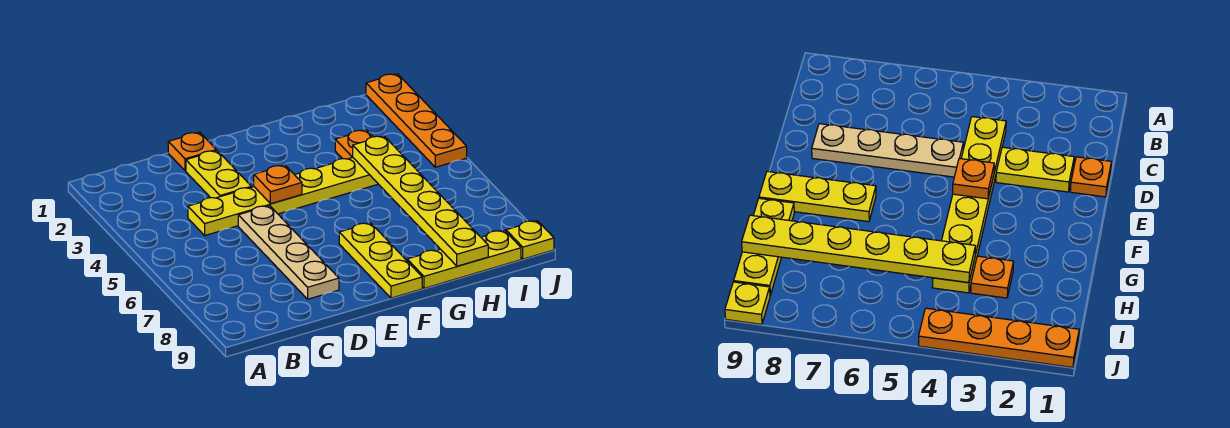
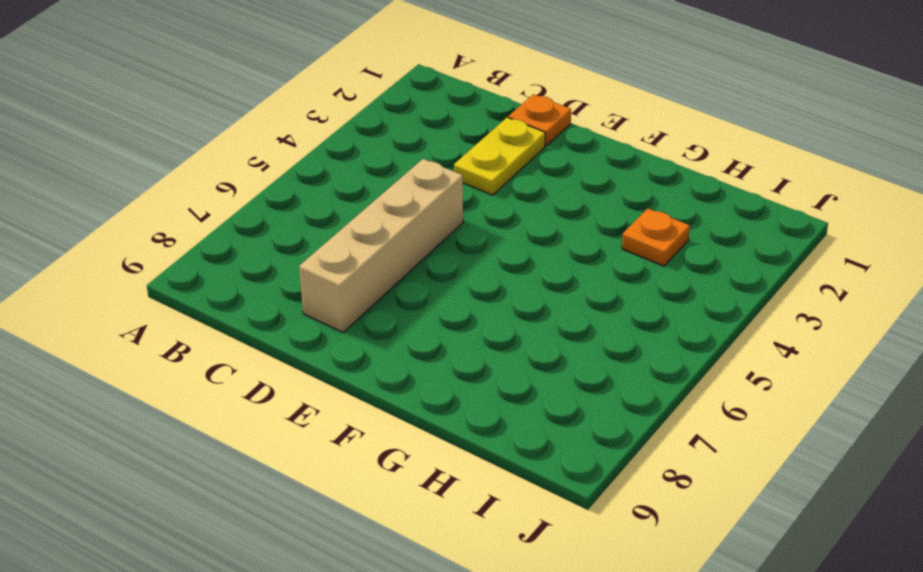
tan 1x4 brick [299,159,463,332] -> tan 1x4 plate [238,206,339,299]
none -> yellow 1x6 plate [188,158,378,235]
none -> yellow 1x3 plate [339,223,422,298]

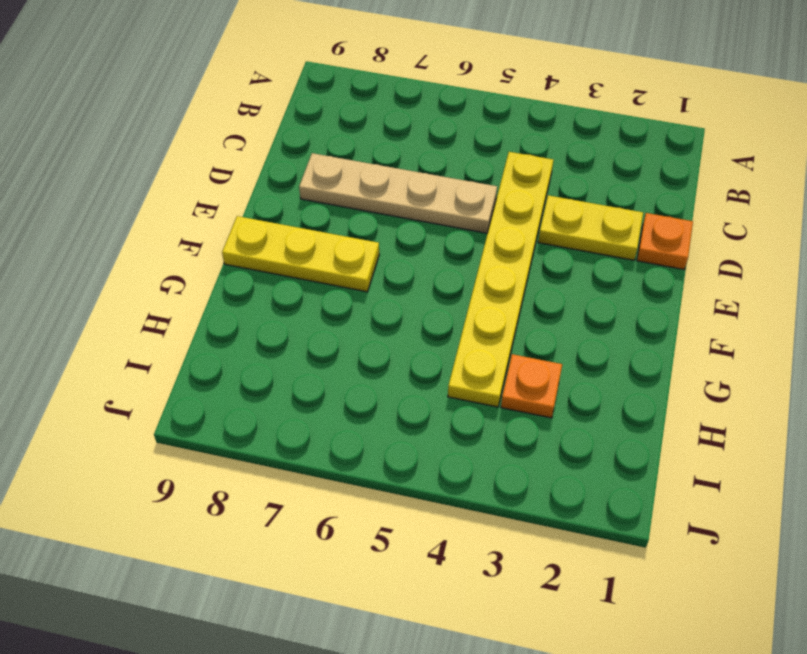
none -> yellow 1x3 plate [407,230,521,288]
none -> orange 1x4 plate [366,74,467,167]

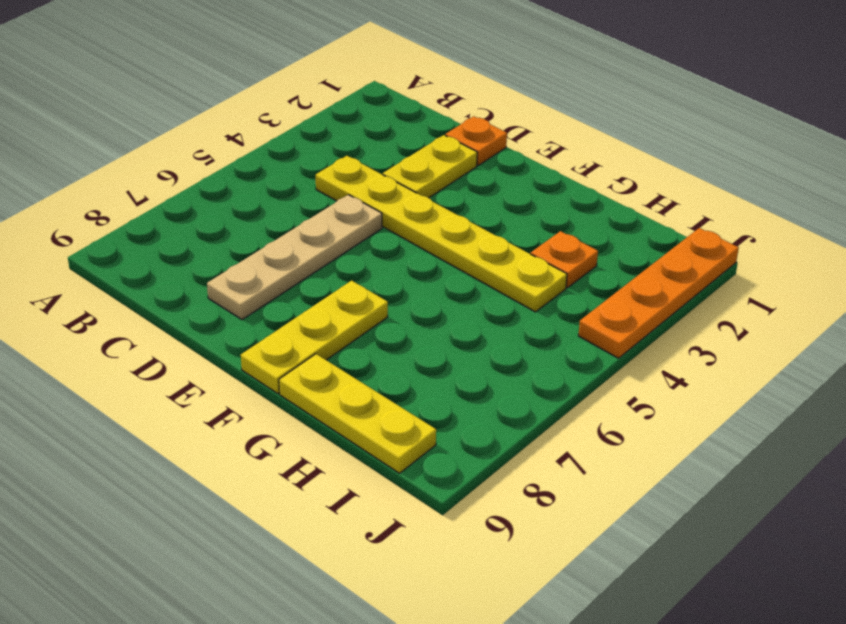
none -> yellow 1x1 plate [506,221,554,259]
none -> orange 1x1 plate [254,165,302,204]

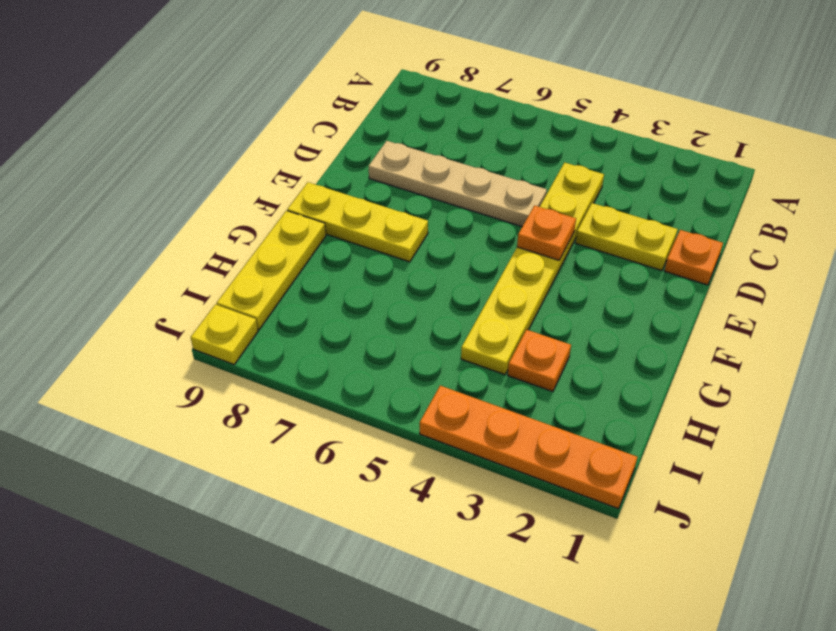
none -> yellow 1x6 plate [353,136,488,266]

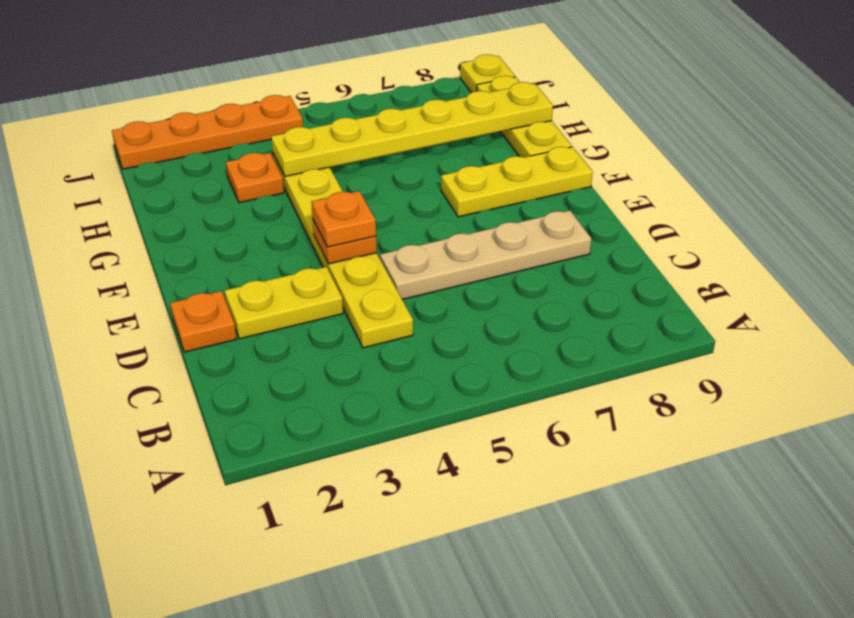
orange 1x1 plate [312,191,376,247] -> none

